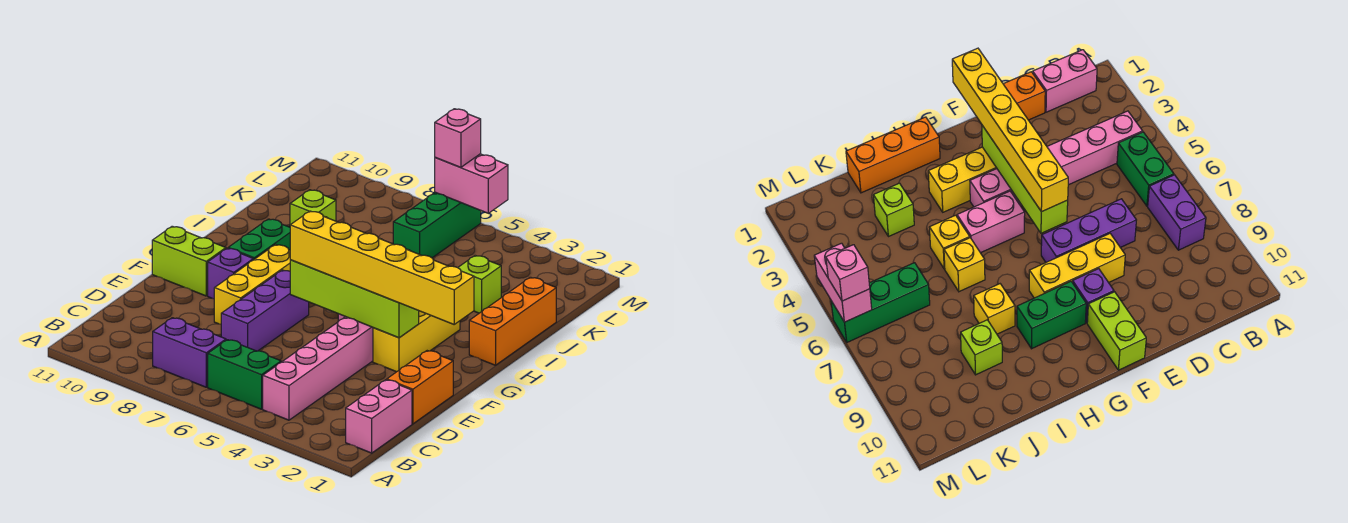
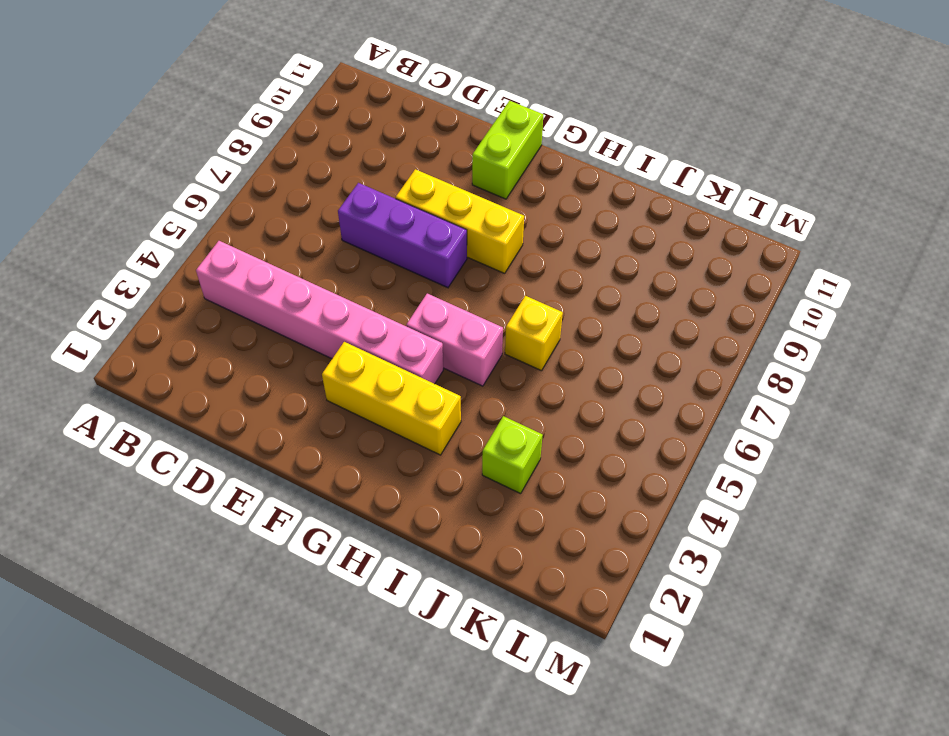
none -> pink 1x2 brick [346,380,412,453]
none -> green 1x2 brick [208,340,281,409]
none -> purple 1x2 brick [153,318,226,387]

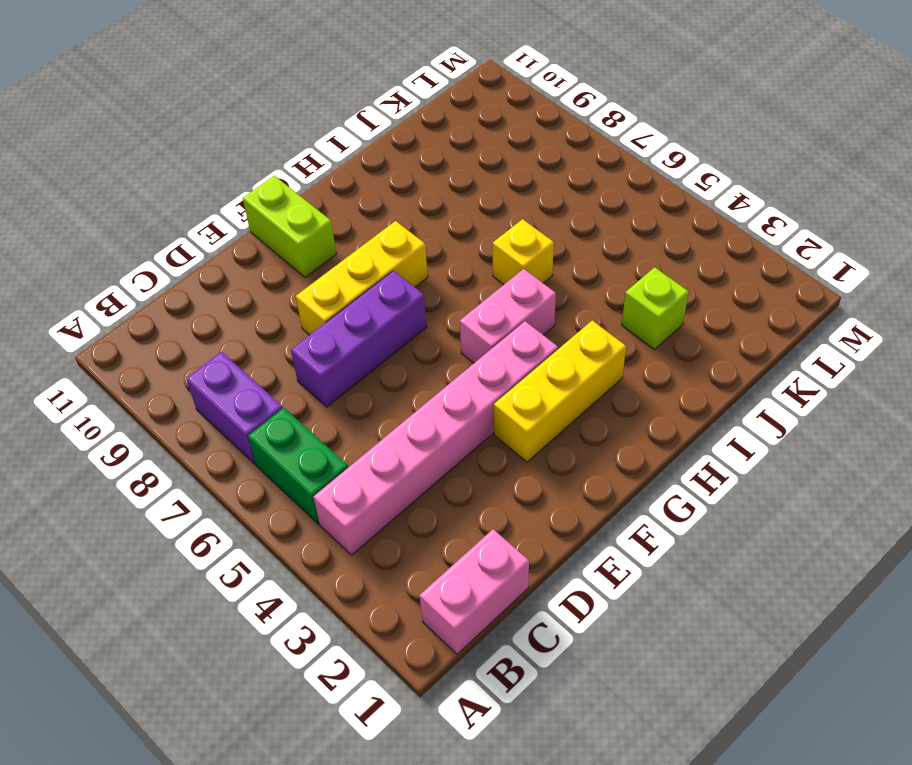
none -> orange 1x2 brick [387,351,453,424]
none -> purple 1x1 brick [208,248,253,299]
none -> green 1x2 brick [228,219,290,260]

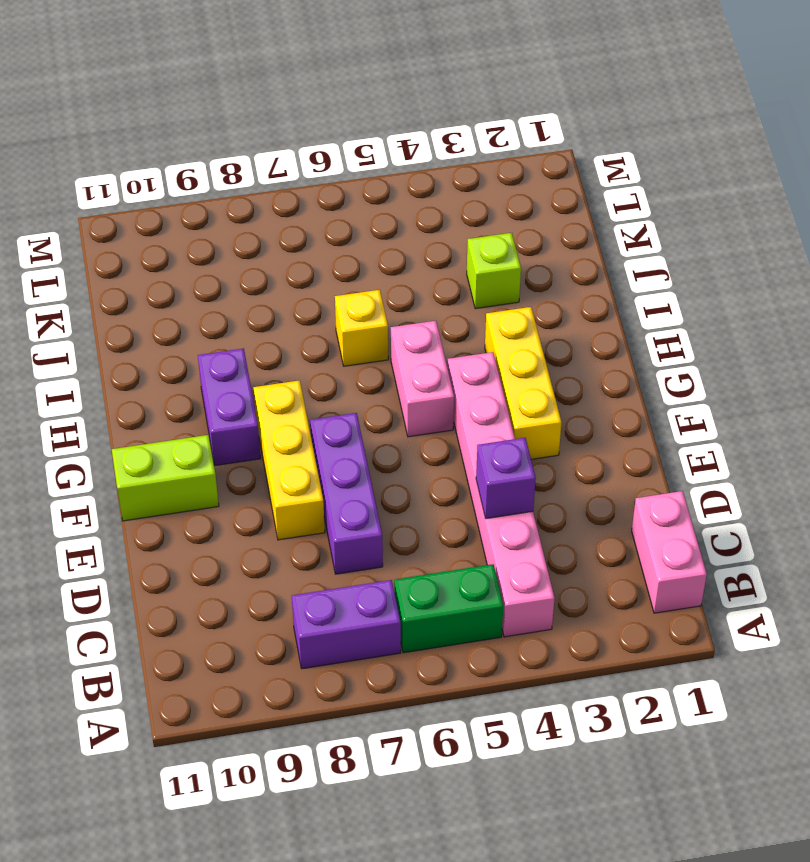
purple 1x1 brick [476,438,536,519] -> purple 1x1 brick moved to [208,248,253,299]
purple 1x2 brick [198,348,261,466] -> green 1x2 brick [228,219,290,260]
none -> orange 1x2 brick [387,351,453,424]
none -> orange 1x3 brick [469,277,556,365]
none -> yellow 1x1 brick [929,215,970,269]

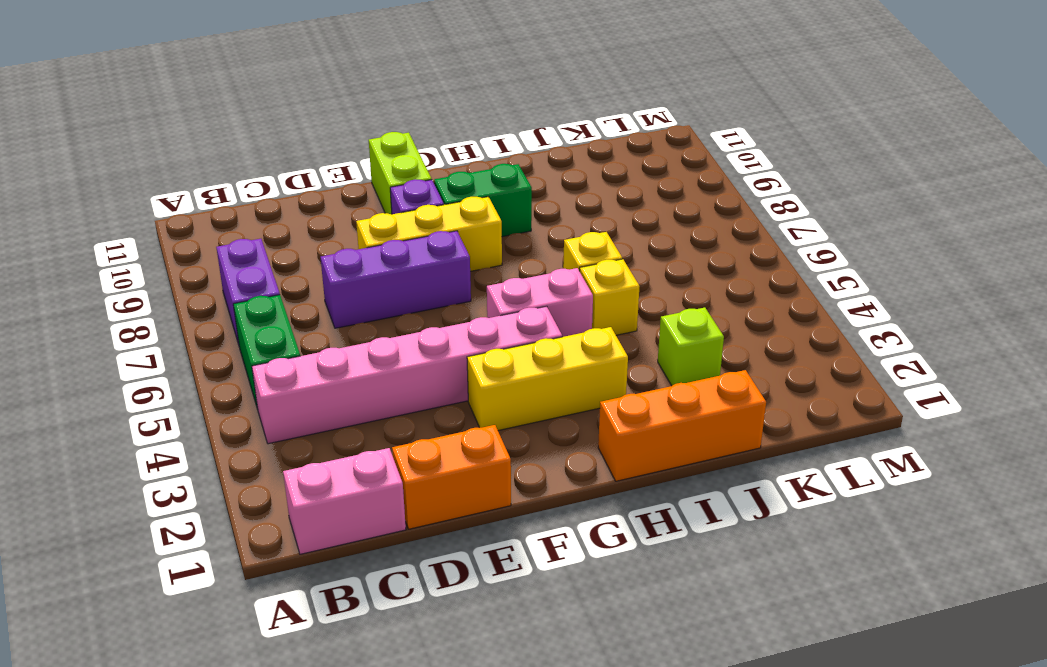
none -> yellow 1x1 brick [974,284,1015,334]
none -> lime 1x1 brick [290,190,336,225]
none -> green 1x3 brick [393,192,481,258]

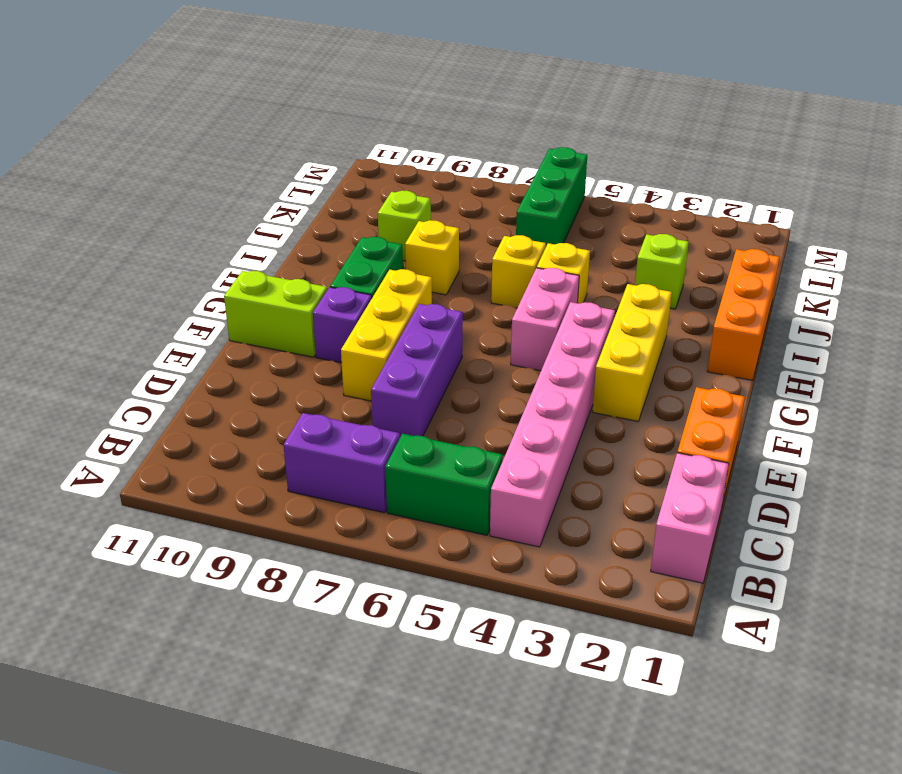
none -> lime 1x4 brick [290,260,419,338]
none -> pink 1x2 brick [435,154,508,213]
none -> yellow 1x6 brick [290,211,474,324]

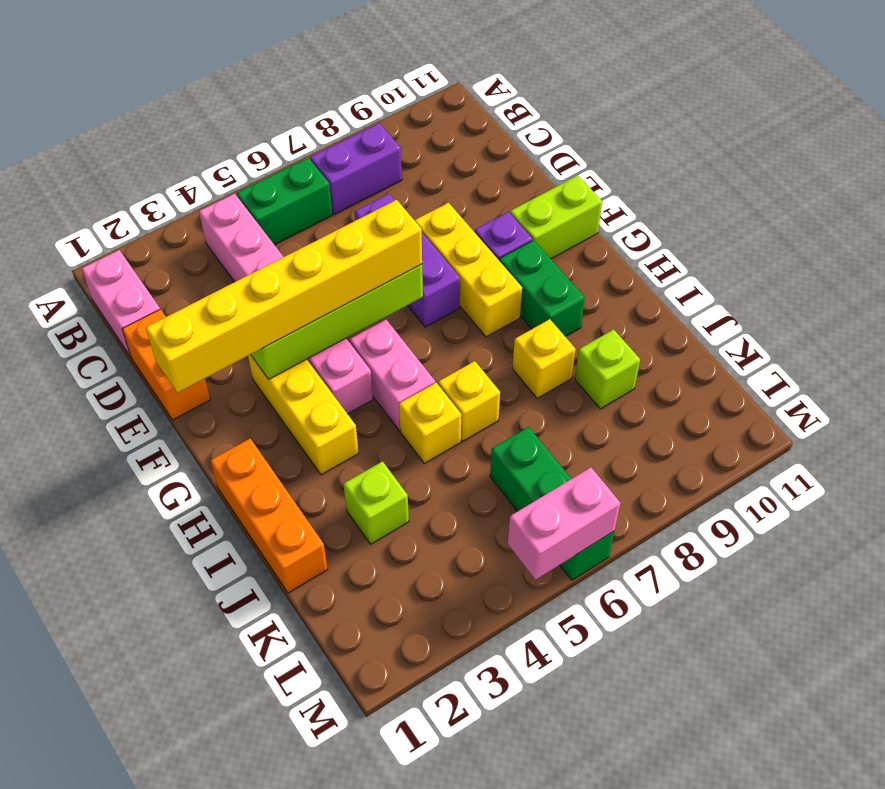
none -> pink 1x1 brick [435,109,481,168]

